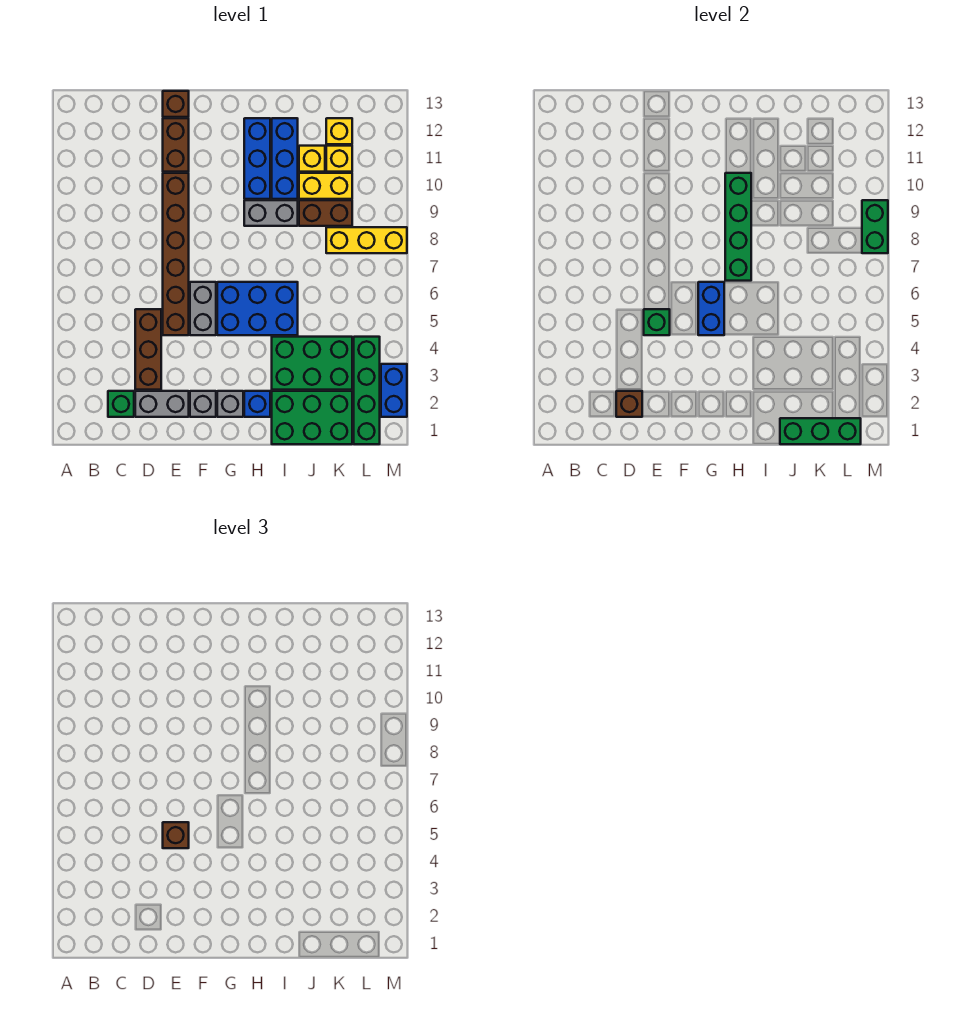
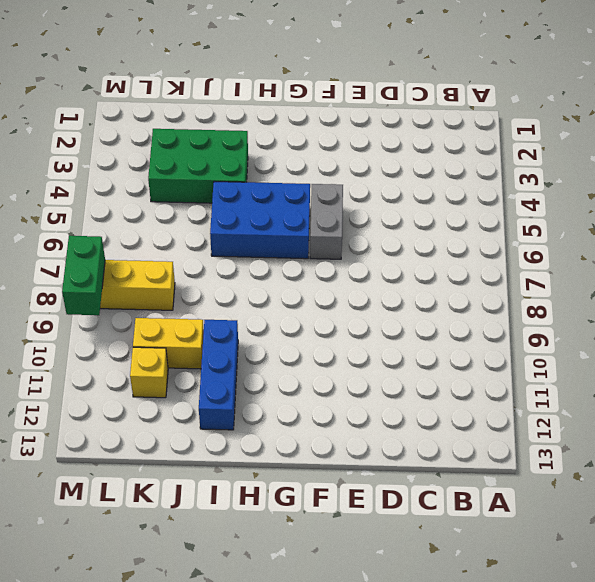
none -> green 1x1 brick [108,391,134,417]
none -> grey 1x2 brick [135,391,189,417]
none -> brown 1x3 brick [135,309,161,390]
none -> brown 1x6 brick [163,173,189,335]

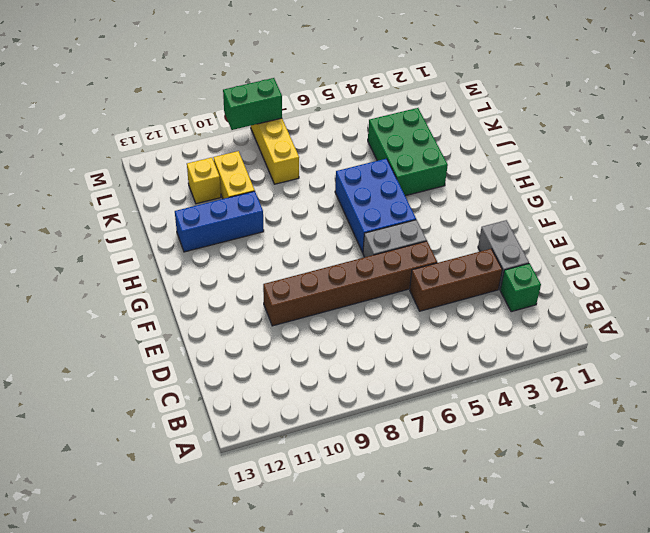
none -> brown 1x2 brick [163,118,189,172]
none -> brown 1x1 brick [163,91,189,117]
none -> grey 1x1 brick [190,391,216,417]
none -> grey 1x1 brick [217,391,243,417]

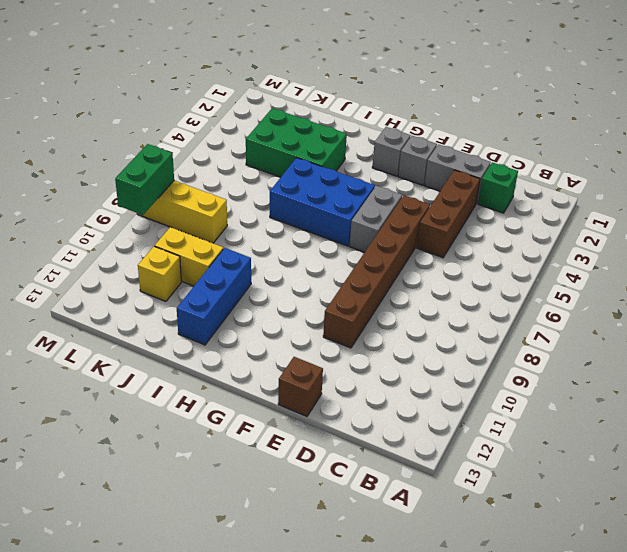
none -> brown 1x2 brick [163,118,189,172]
none -> blue 1x1 brick [244,391,270,417]
none -> grey 1x2 brick [244,200,298,226]
none -> blue 1x3 brick [244,118,270,199]

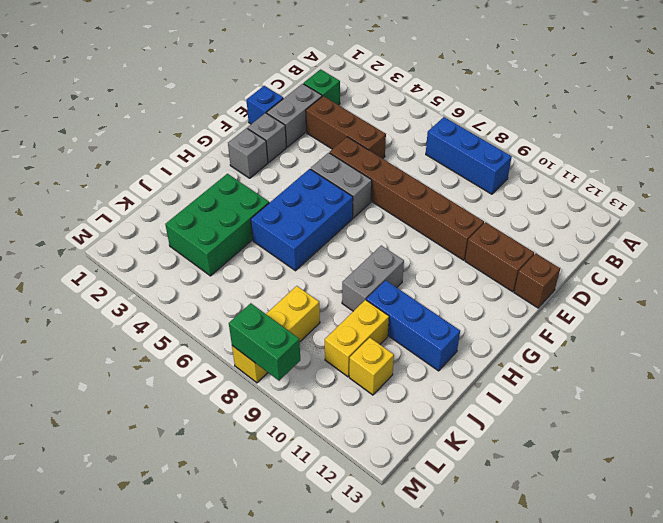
blue 1x3 brick [426,117,512,194] -> blue 1x3 brick moved to [244,118,270,199]
blue 1x1 brick [247,86,283,124] -> blue 1x1 brick moved to [244,391,270,417]
none -> green 2x3 brick [272,391,352,444]
none -> brown 1x2 brick [299,200,352,226]
none -> yellow 1x1 brick [299,146,325,172]
none -> yellow 1x1 brick [326,118,352,144]

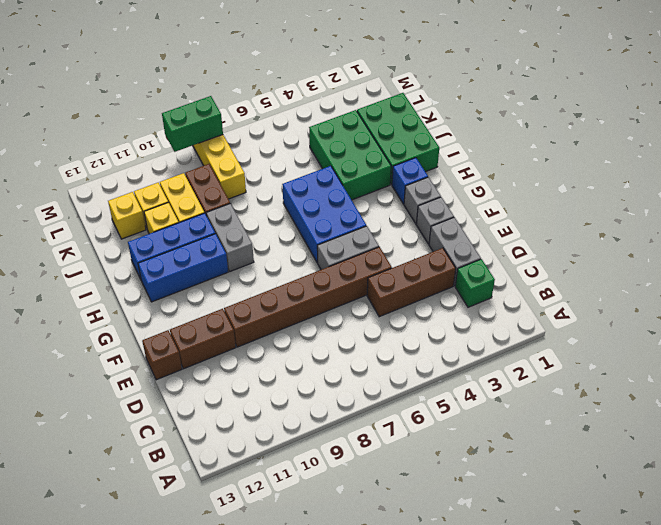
none -> green 1x4 brick [354,337,380,444]
none -> blue 1x2 brick [381,364,407,417]
none -> brown 1x1 brick [616,391,642,417]
none -> green 1x1 brick [644,309,670,335]

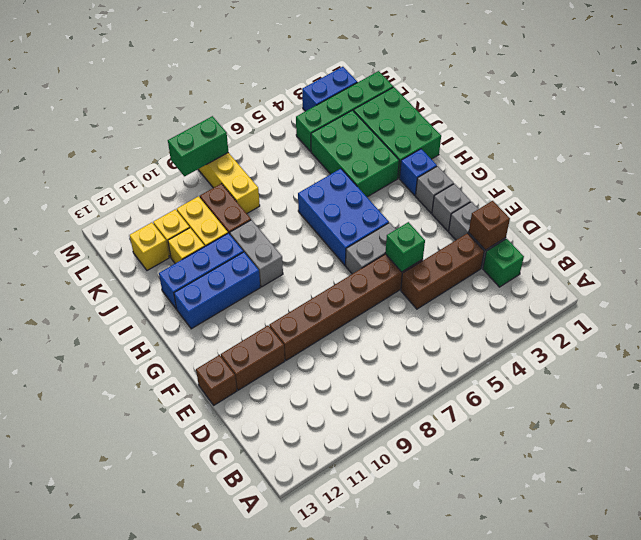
none -> blue 1x2 brick [698,282,724,335]
none -> green 1x4 brick [725,173,751,281]
none -> green 1x3 brick [780,418,861,444]
none -> brown 1x1 brick [163,822,189,848]

